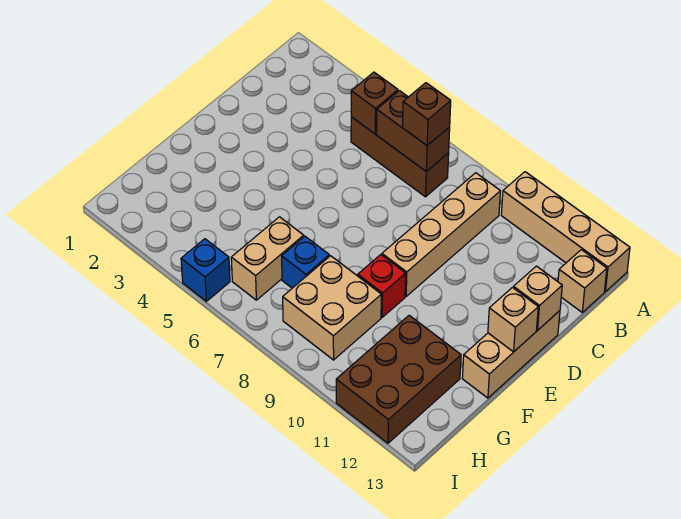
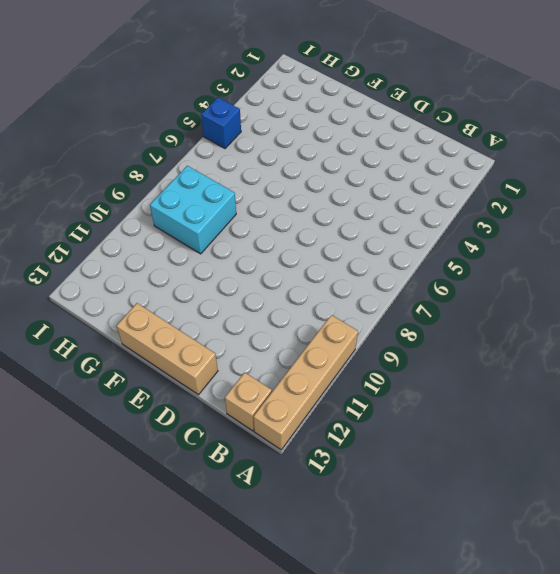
cyan 2x2 brick [150,166,236,254] -> tan 2x2 brick [283,256,381,360]
none -> brown 1x3 brick [351,117,449,197]
none -> tan 1x4 brick [382,173,500,296]
none -> red 1x1 brick [358,255,406,317]

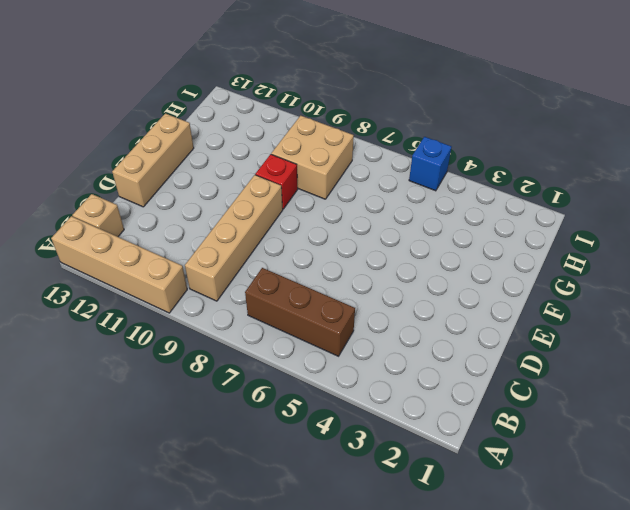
none -> tan 1x2 brick [231,217,304,300]
none -> blue 1x1 brick [282,236,329,288]
none -> brown 2x3 brick [336,315,461,443]

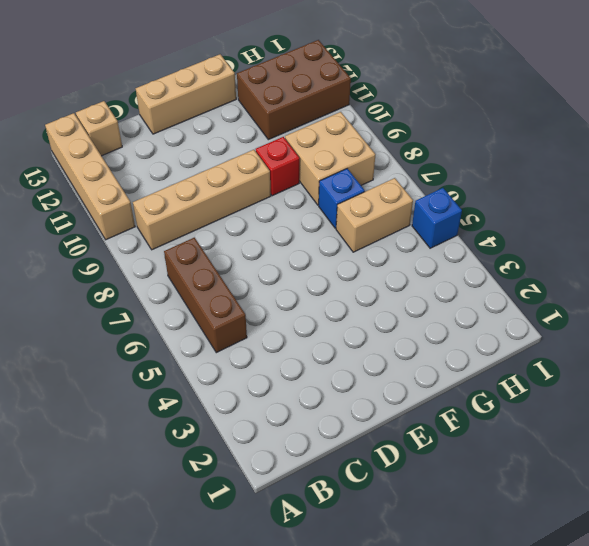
none -> brown 1x1 brick [351,72,398,134]
none -> brown 1x2 brick [376,91,450,172]
none -> tan 1x1 brick [513,266,562,330]

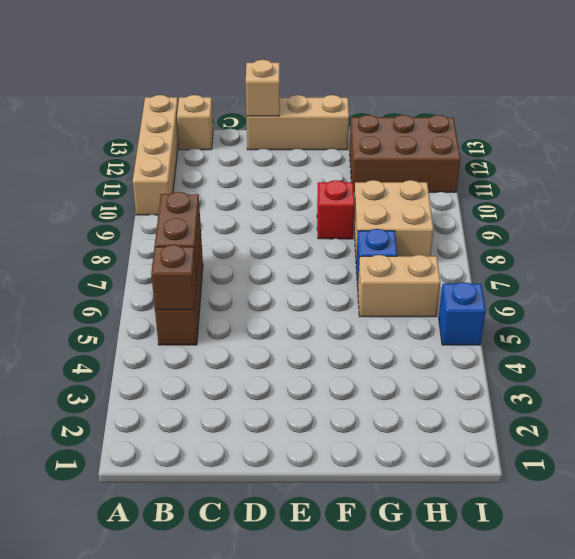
none -> tan 1x4 brick [382,173,500,296]
none -> tan 1x1 brick [488,288,538,352]
none -> brown 1x1 brick [403,83,451,145]

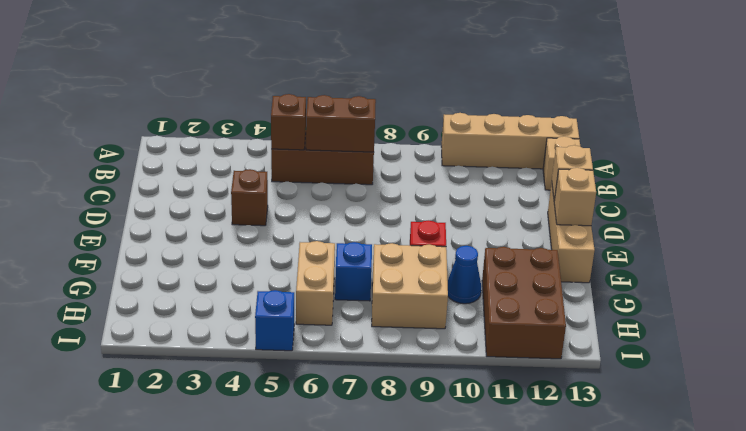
brown 1x1 brick [231,169,268,226] -> brown 1x1 brick moved to [403,83,451,145]
blue 1x1 cone [448,246,481,304] -> none
none -> tan 1x4 brick [382,173,500,296]

